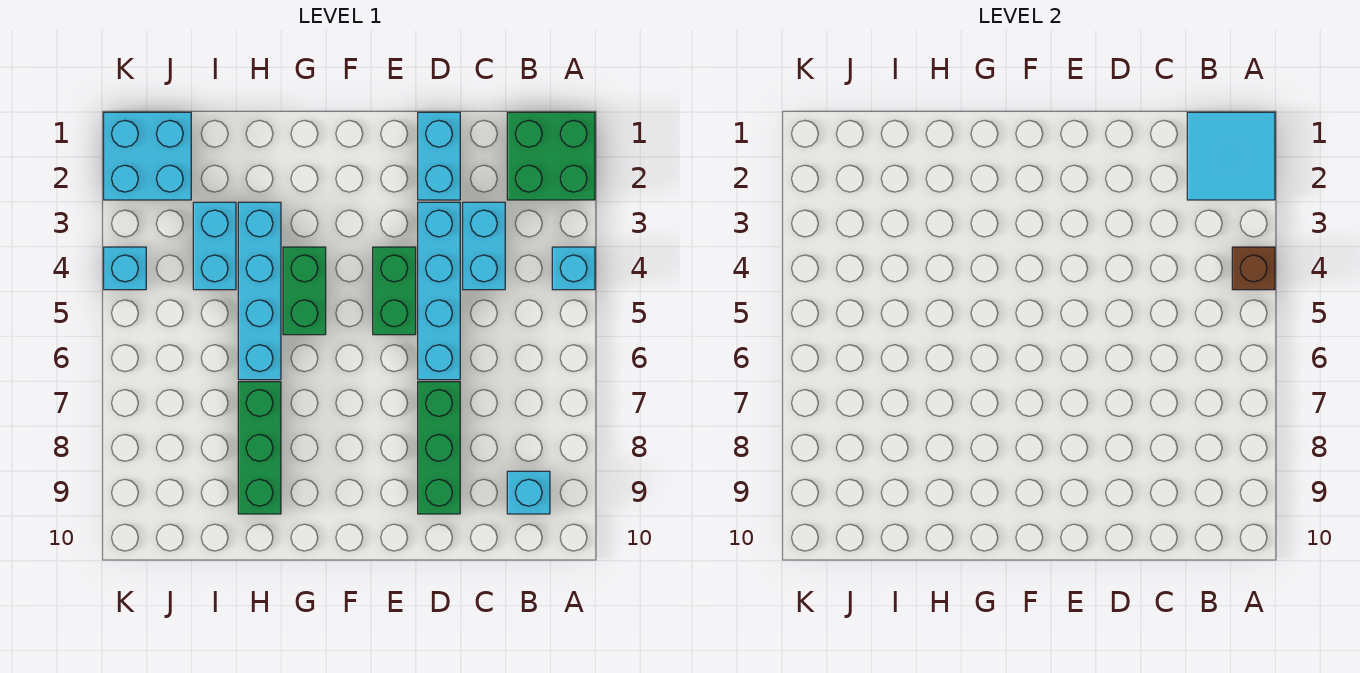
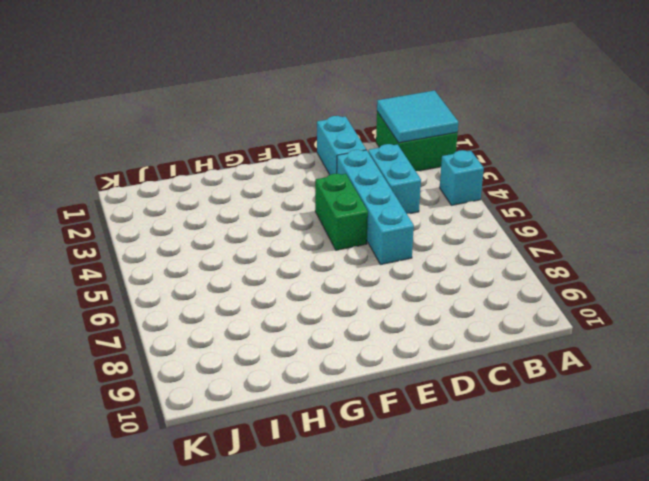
none -> cyan 1x1 brick [507,471,550,514]
none -> green 1x3 brick [418,382,460,514]
none -> green 1x2 brick [283,247,326,335]

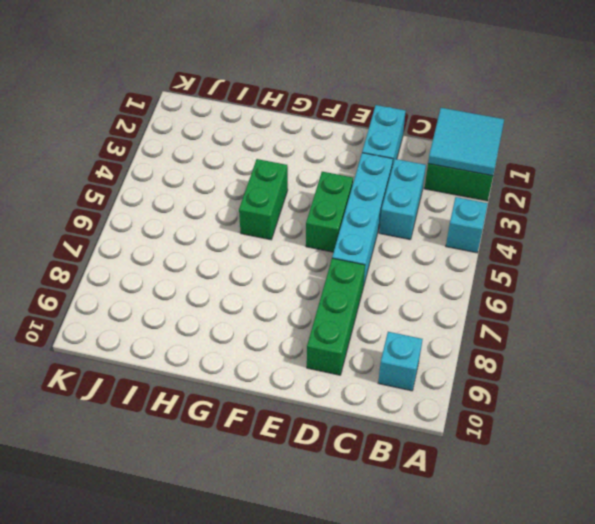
none -> cyan 1x4 brick [238,202,281,380]
none -> green 1x3 brick [238,382,281,514]
none -> cyan 1x2 brick [193,202,236,290]

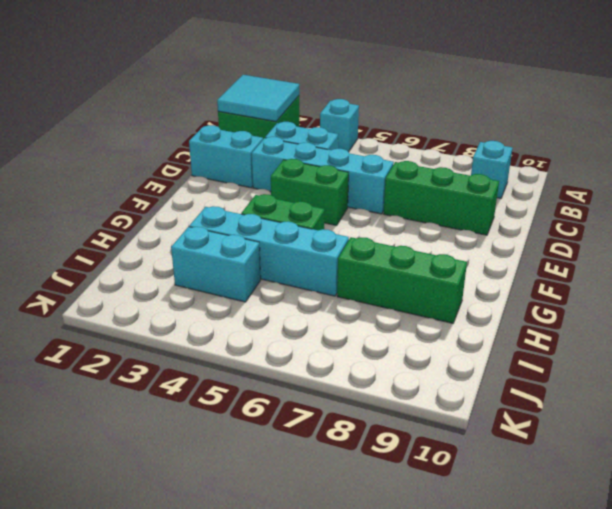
none -> cyan 2x2 brick [104,112,191,200]
none -> cyan 1x1 brick [104,247,146,290]
none -> brown 1x1 brick [1232,247,1275,290]

